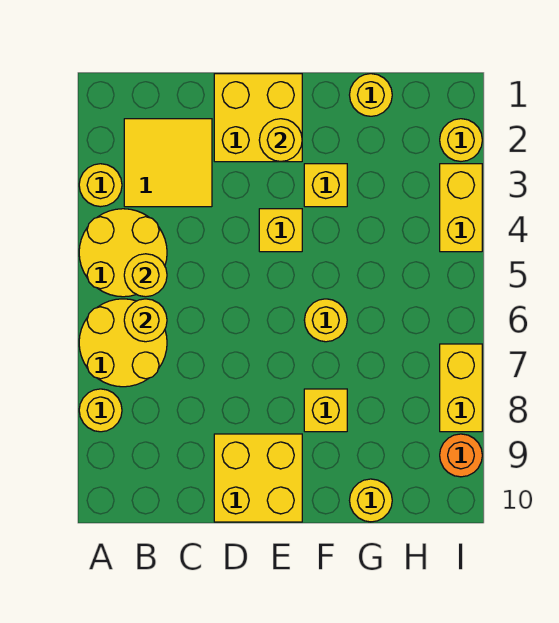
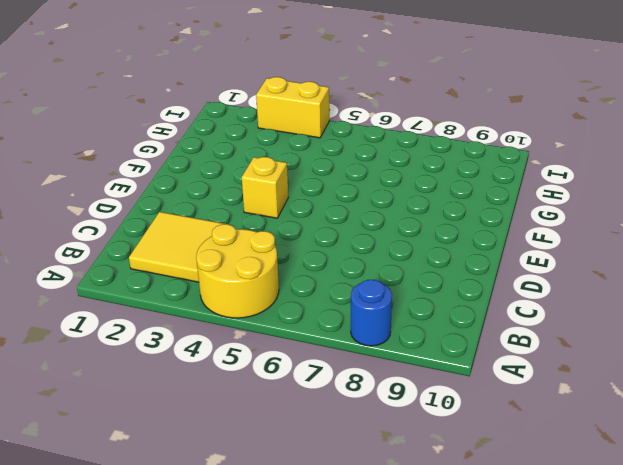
blue 1x1 round brick [351,280,392,346] -> yellow 1x1 round brick [79,389,122,432]
none -> yellow 1x1 round brick [79,164,122,207]
none -> yellow 2x2 round brick [79,299,167,387]
none -> yellow 2x2 brick [214,74,302,162]

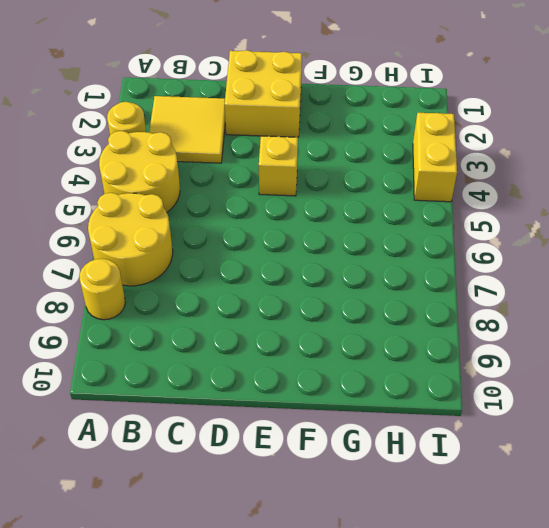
none -> yellow 2x2 brick [214,434,302,522]
none -> yellow 1x1 brick [304,164,347,207]
none -> yellow 1x1 round brick [304,299,347,342]

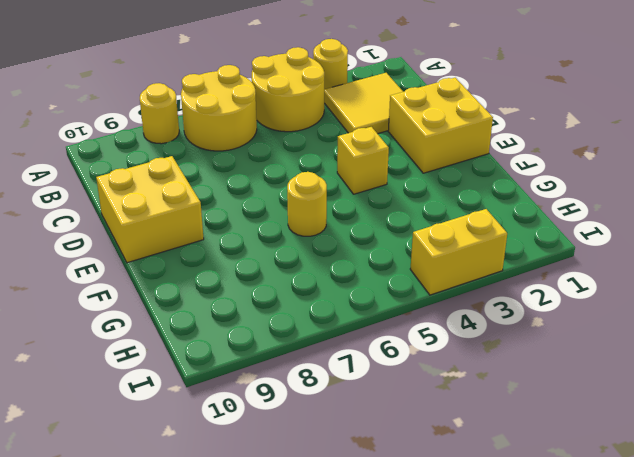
none -> yellow 1x1 brick [304,164,347,207]
none -> yellow 1x1 brick [304,389,347,432]
none -> yellow 1x1 round brick [350,74,392,116]

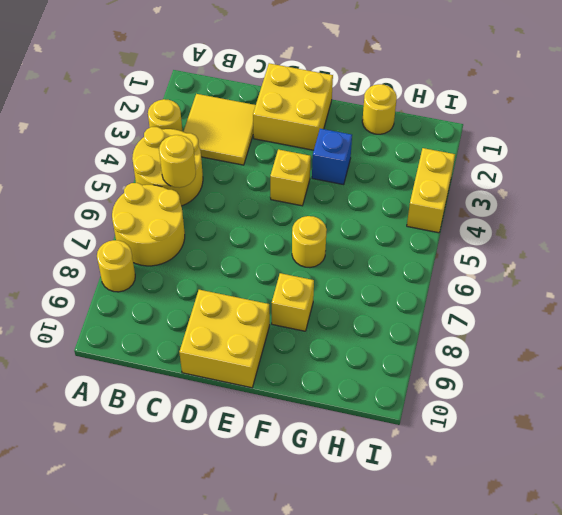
blue 1x1 brick [312,129,352,185] -> yellow 1x1 brick [304,164,347,207]
none -> yellow 1x1 round brick [350,479,392,522]
none -> yellow 1x1 round brick [440,119,482,161]
none -> yellow 1x2 brick [440,344,482,432]

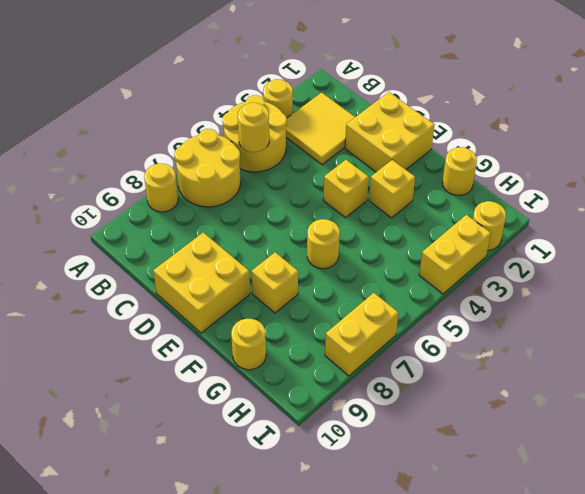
none -> orange 1x1 round brick [440,434,482,477]
none -> yellow 1x1 round brick [124,299,167,342]
none -> yellow 1x1 round brick [259,119,302,162]

